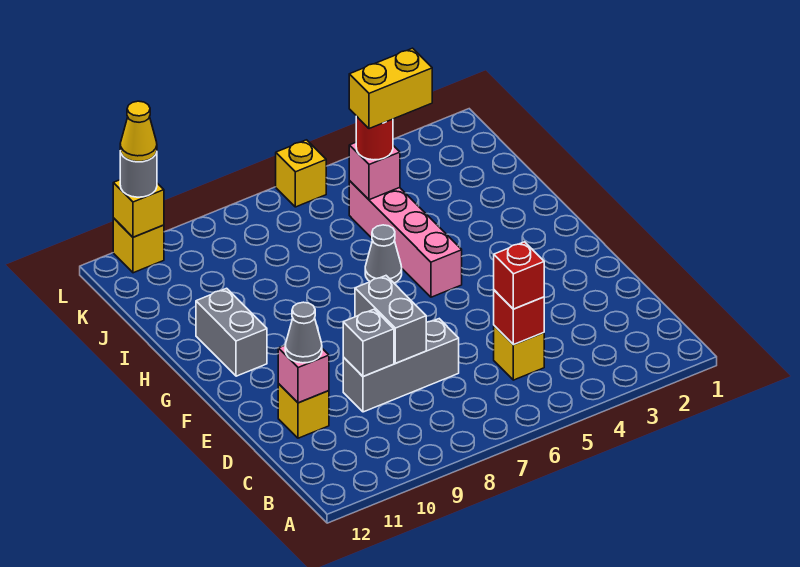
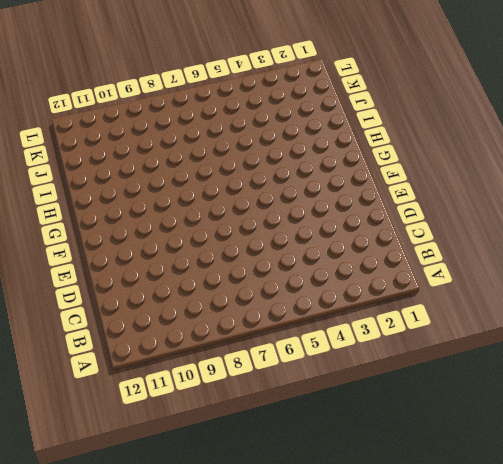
none -> yellow 1x1 brick [494,326,544,380]
none -> grey 1x3 brick [343,319,459,412]
none -> yellow 1x1 brick [278,384,329,438]

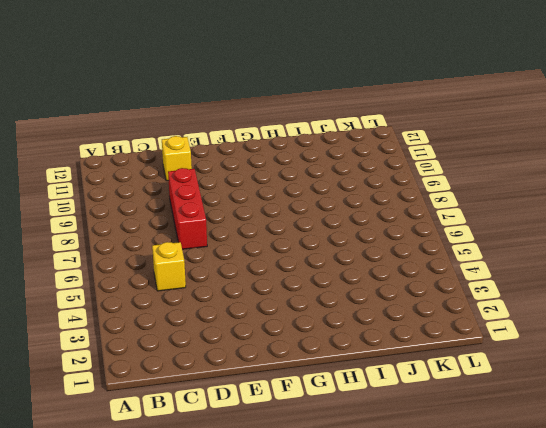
red 1x3 brick [168,168,207,249] -> grey 1x3 brick [343,319,459,412]
none -> pink 1x4 brick [349,181,462,297]
none -> grey 1x2 brick [196,288,267,376]
none -> grey 1x1 cone [365,225,402,283]

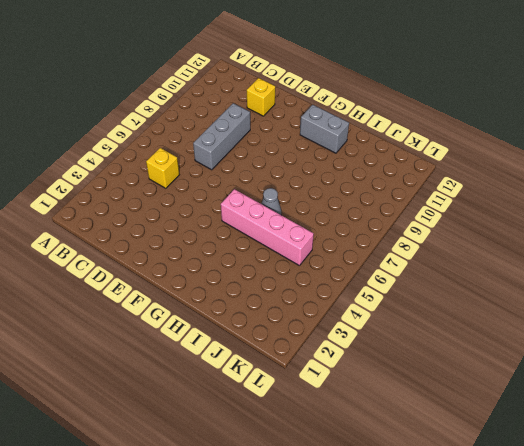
none -> yellow 1x1 brick [276,140,326,207]
none -> yellow 1x1 brick [113,218,164,273]
none -> red 1x1 brick [494,290,544,345]

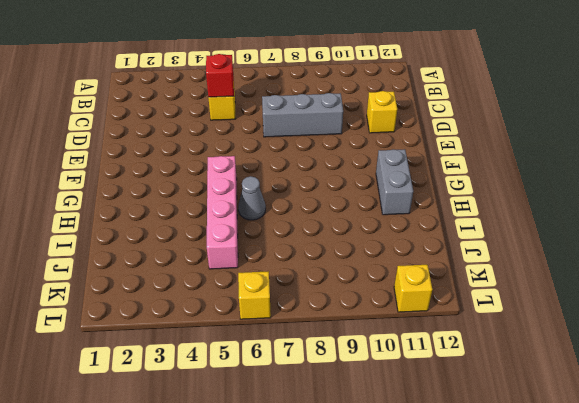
none -> grey 1x2 brick [355,276,426,363]
none -> grey 1x1 brick [343,309,394,377]
none -> pink 1x1 brick [278,346,329,403]

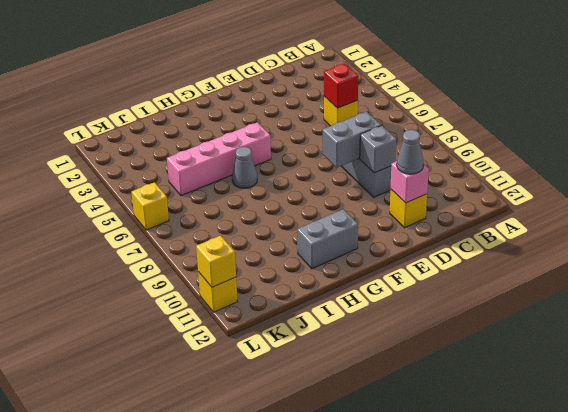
none -> pink 1x1 brick [349,142,400,200]
none -> red 1x1 brick [494,242,544,309]
none -> red 1x1 round brick [356,116,393,160]

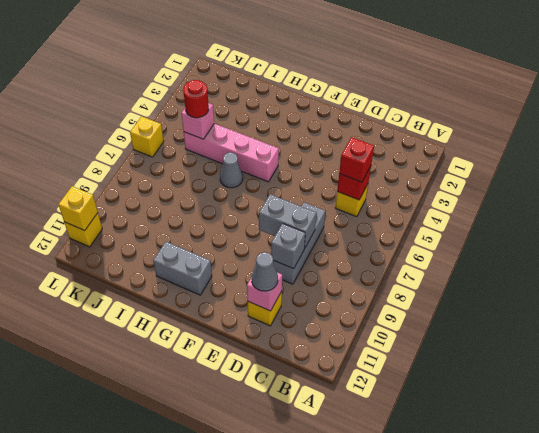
none -> grey 1x1 round brick [120,151,157,197]
none -> yellow 1x2 brick [349,48,432,129]
none -> yellow 1x1 cone [120,101,157,162]

